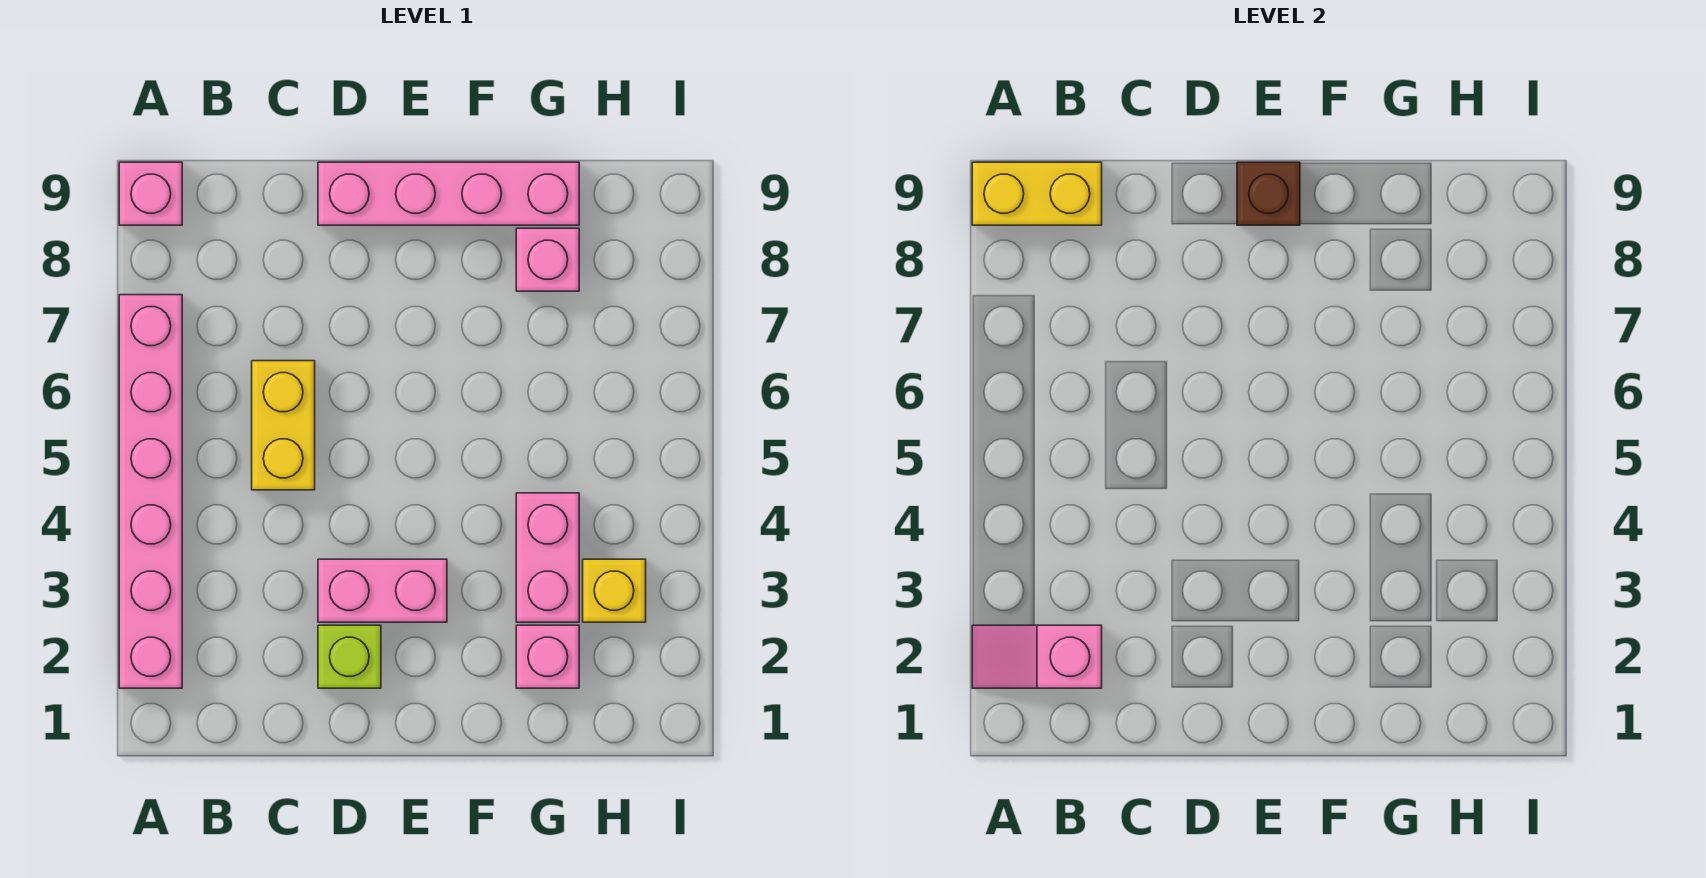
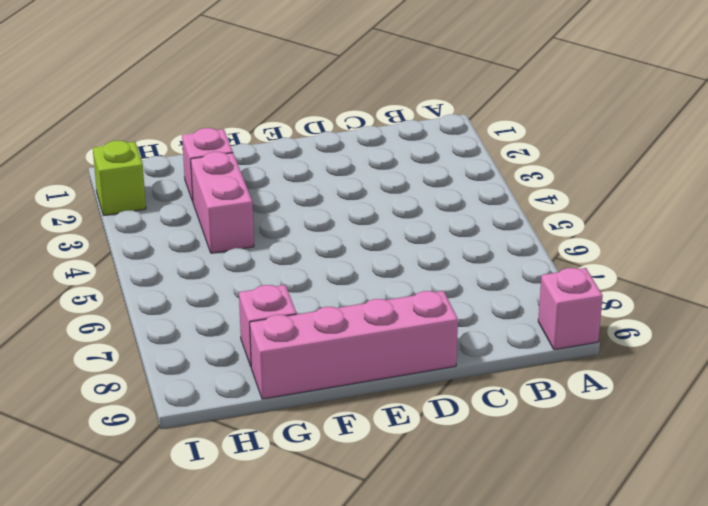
lime 1x1 brick [93,141,146,215] -> lime 1x1 brick moved to [318,625,381,688]
none -> pink 1x6 brick [119,295,182,688]
none -> yellow 1x2 brick [252,361,315,490]
none -> pink 1x2 brick [318,559,447,622]

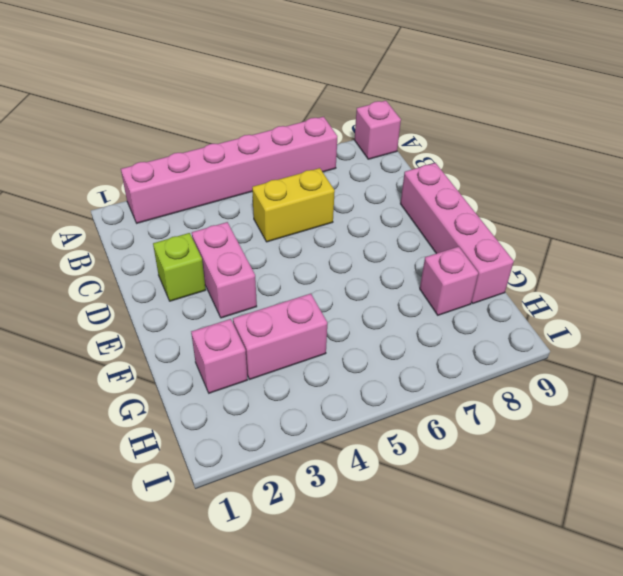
none -> yellow 1x1 brick [583,559,646,622]
none -> pink 1x2 slope [972,625,1102,688]
none -> yellow 1x2 brick [972,162,1102,225]

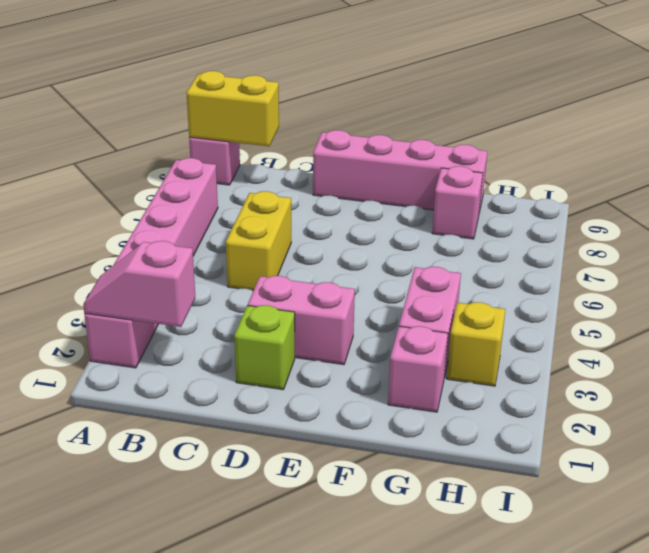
none -> brown 1x1 brick [1237,162,1300,225]

